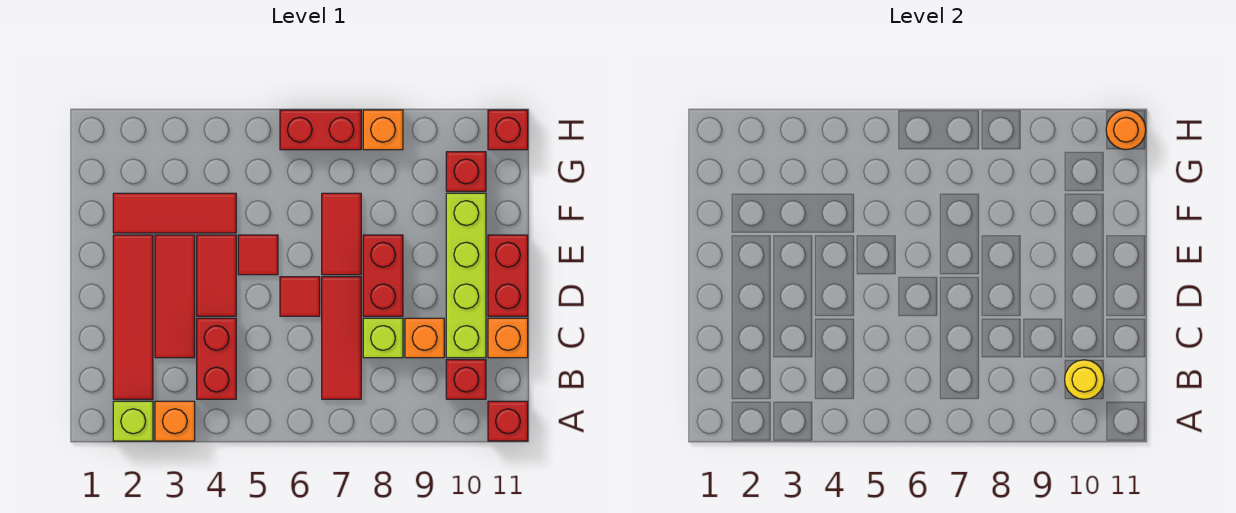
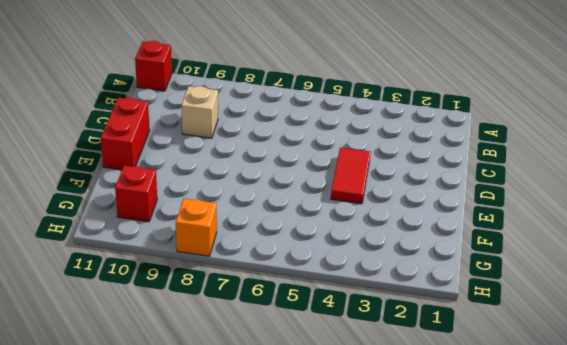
tan 1x1 brick [182,86,218,138] -> orange 1x1 brick [405,318,444,358]
none -> lime 1x1 brick [113,401,153,441]
none -> orange 1x1 brick [155,401,195,441]
none -> red 1x4 tile [113,235,153,399]

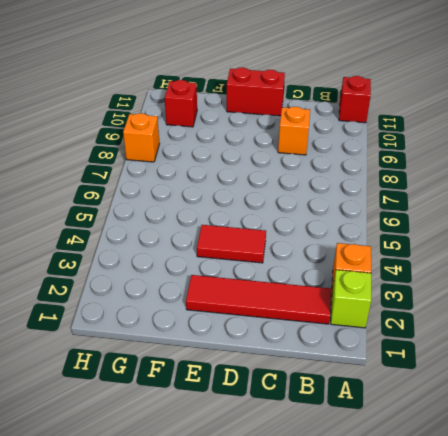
none -> red 1x2 brick [197,318,236,399]
none -> red 1x3 tile [322,277,361,399]
none -> red 1x1 brick [446,360,486,399]

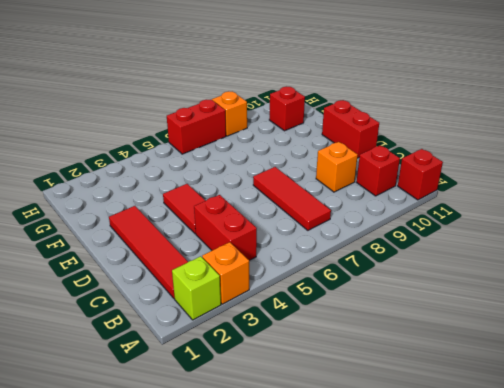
none -> red 1x3 tile [155,235,195,358]
none -> lime 1x1 brick [363,318,403,358]
none -> lime 1x4 brick [446,193,486,358]

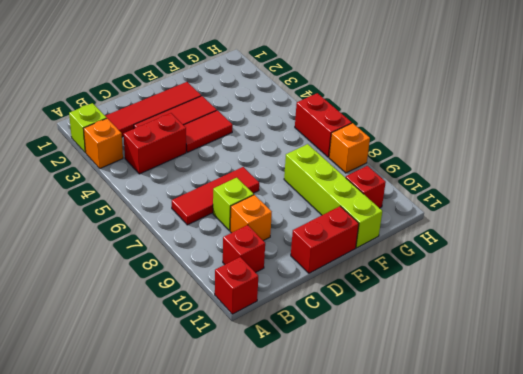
lime 1x4 brick [284,144,382,248] -> lime 1x4 brick turned to [446,193,486,358]
none -> orange 1x1 brick [488,318,528,358]
none -> red 1x1 tile [280,277,320,316]
none -> red 1x2 brick [363,235,403,316]

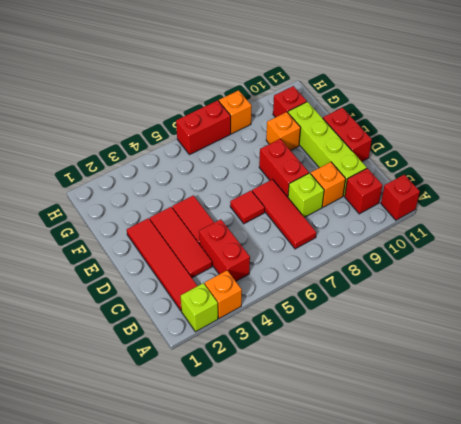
orange 1x1 brick [266,112,301,151] -> orange 1x1 brick moved to [488,318,528,358]
none -> red 1x1 tile [238,235,278,275]
none -> red 1x2 tile [322,193,361,275]
none -> red 1x3 tile [113,193,236,233]

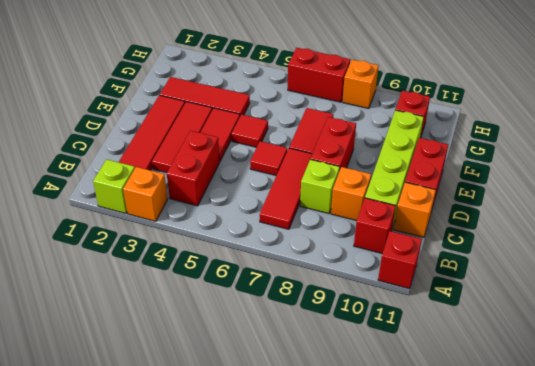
none -> red 1x1 brick [488,110,528,150]
none -> yellow 1x1 round brick [1065,360,1104,399]
none -> orange 1x1 round brick [1106,110,1146,150]

